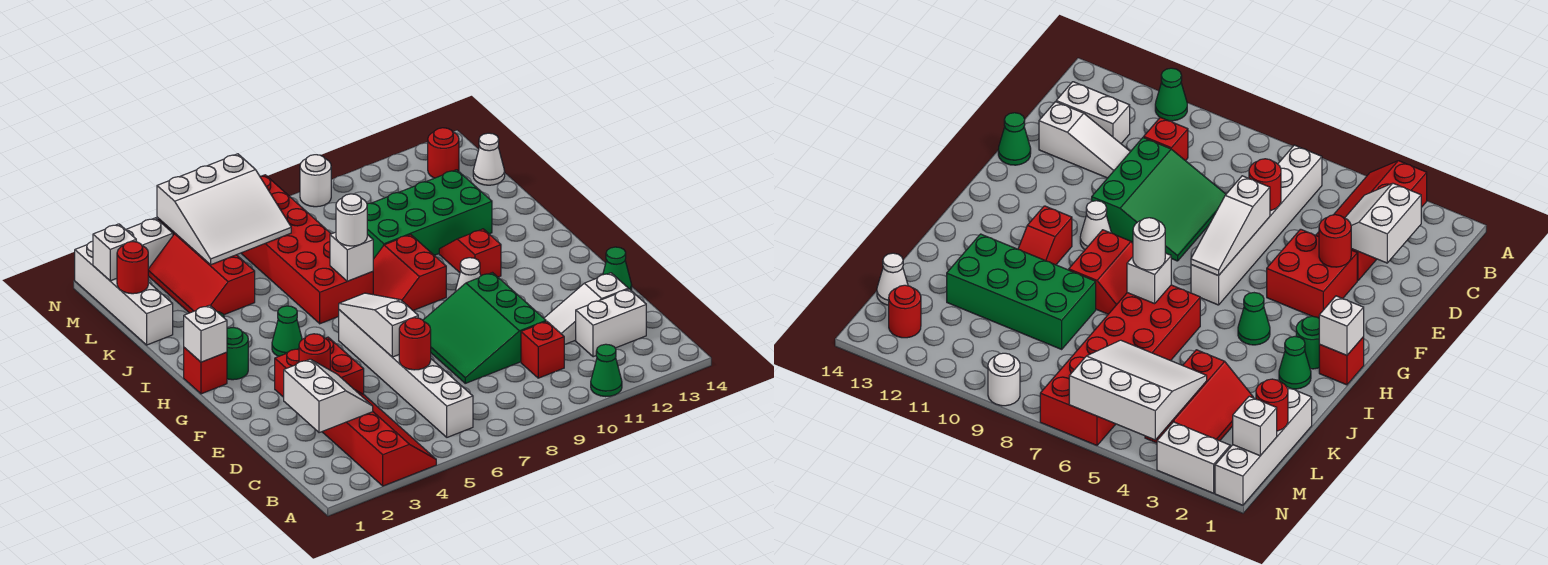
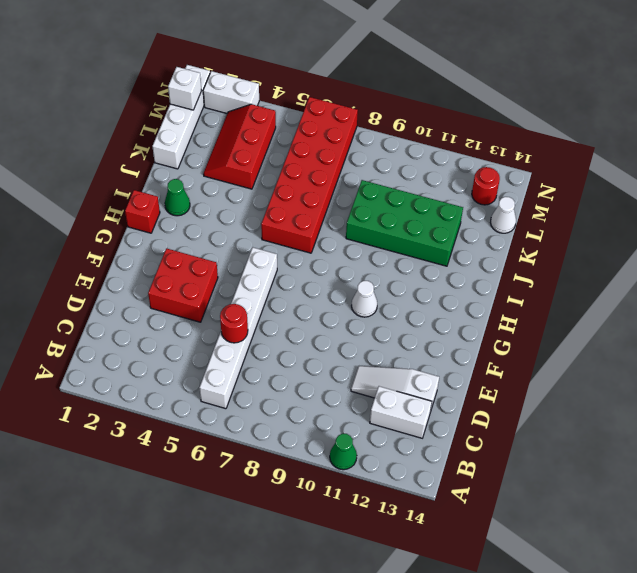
none -> red 2x4 slope [322,390,436,486]
none -> red 1x1 brick [521,321,564,378]
none -> green 3x3 slope [423,273,546,383]
none -> green 1x1 cone [603,247,632,290]

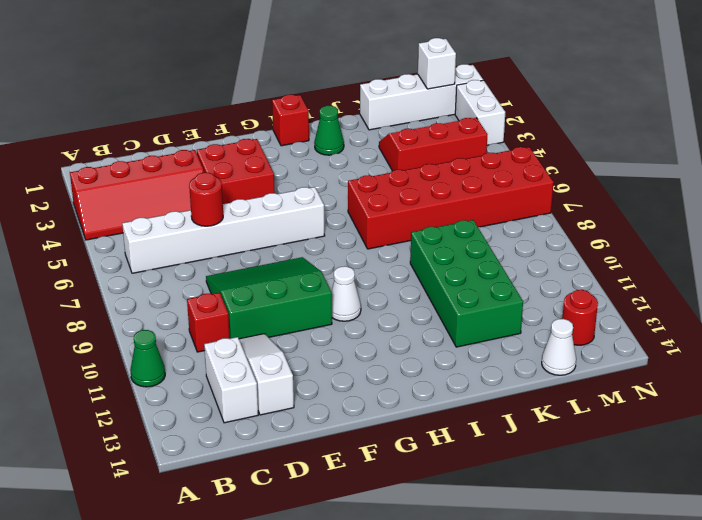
none -> green 1x1 cone [603,247,632,290]
none -> green 1x1 round brick [227,328,248,380]
none -> green 1x1 cone [272,306,302,356]
none -> red 2x2 slope [373,235,446,310]

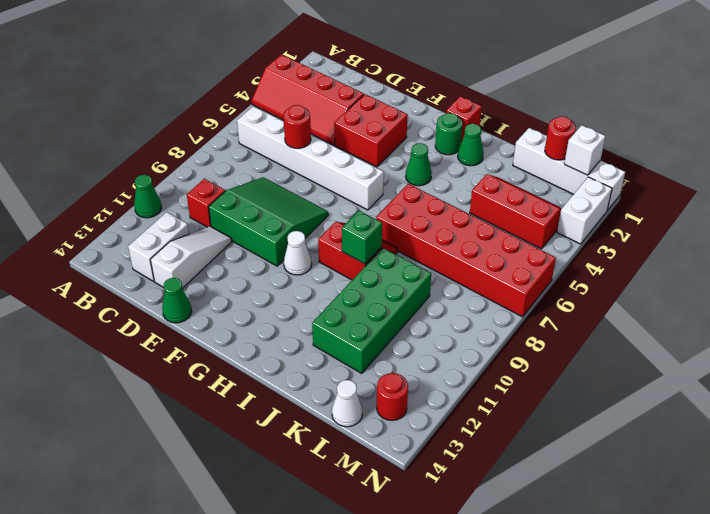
green 1x1 brick [342,211,382,264] -> none
none -> red 1x2 slope [439,229,501,277]
none -> white 1x1 round brick [300,155,331,207]
none -> white 2x2 slope [284,359,373,433]
none -> red 1x1 round brick [299,334,330,370]

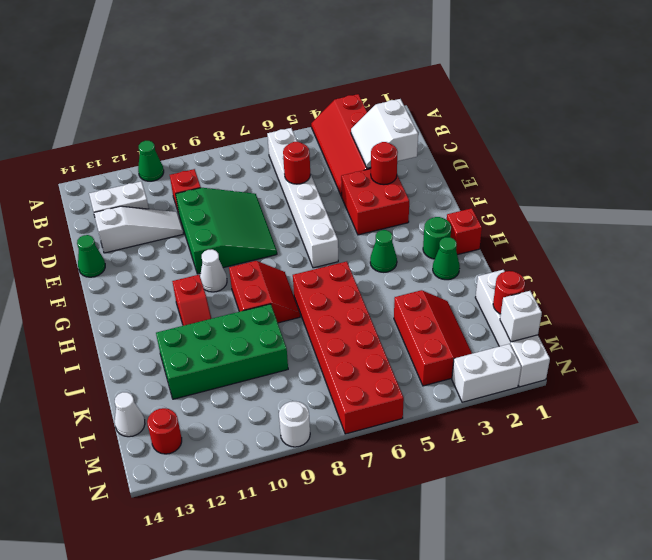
none -> white 1x3 slope [339,293,418,357]
none -> white 1x1 brick [184,305,227,362]
none -> white 1x1 brick [330,232,373,281]
none -> white 3x3 slope [157,154,291,265]

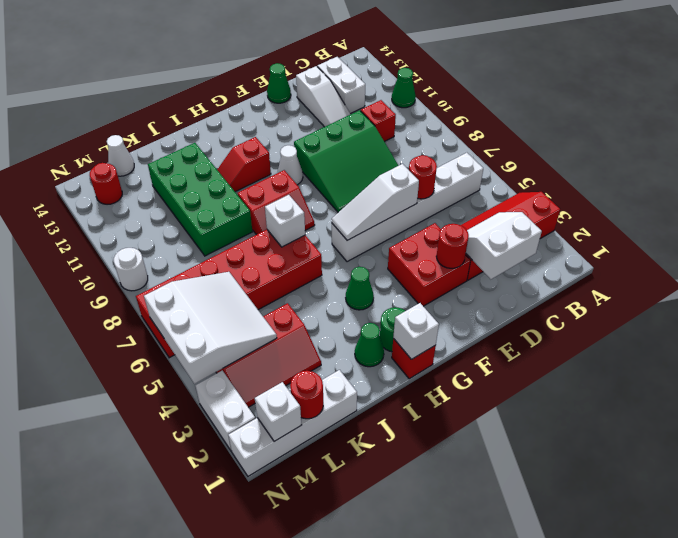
none -> white 1x1 round brick [336,194,367,246]

